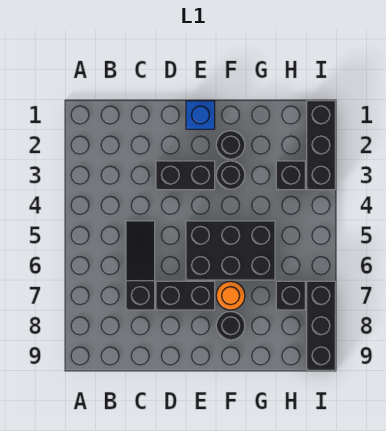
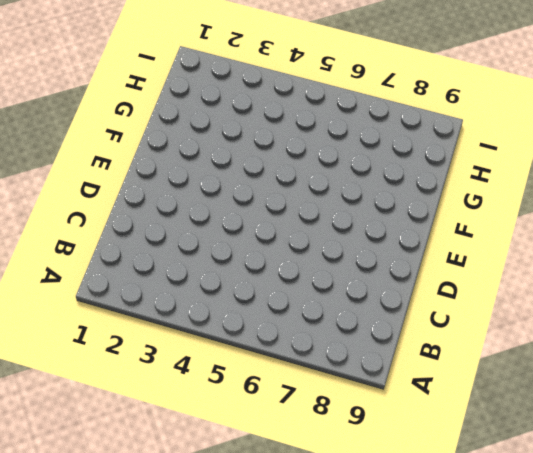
none -> black 1x3 slope [126,221,155,310]
none -> black 1x2 brick [156,161,215,190]
none -> black 1x2 brick [156,281,215,310]

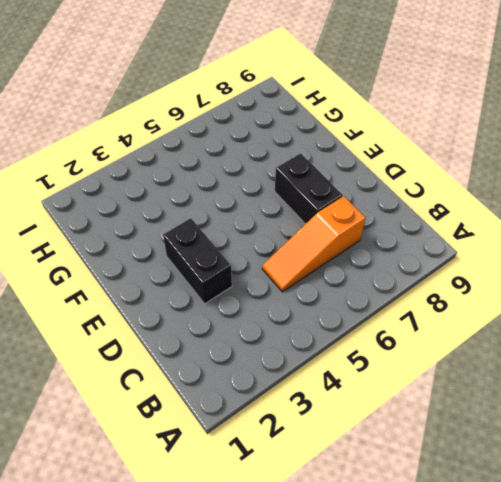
orange 1x3 slope [262,196,366,292] -> black 1x3 slope [126,221,155,310]
none -> blue 1x1 brick [186,101,215,129]
none -> black 2x3 brick [186,221,275,280]
none -> black 1x1 round brick [216,131,245,159]

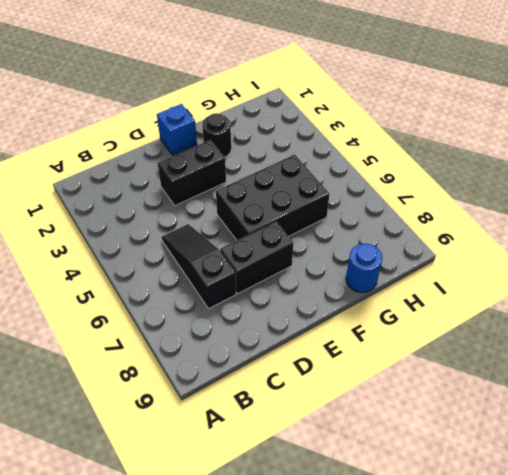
blue 1x1 round brick [346,244,382,292] -> none
none -> black 1x1 round brick [216,161,245,189]
none -> orange 1x1 round brick [216,281,245,310]
none -> black 1x1 round brick [216,311,245,340]

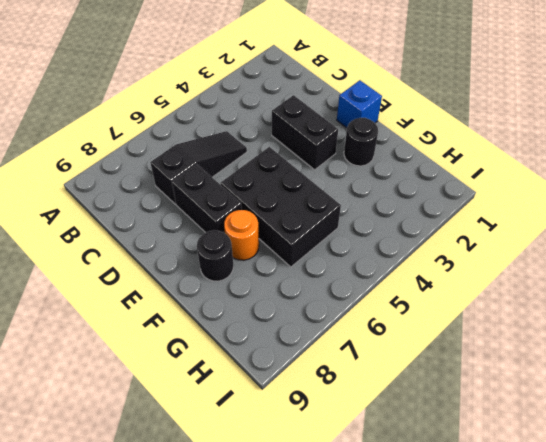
none -> black 1x1 round brick [216,161,245,189]
none -> black 1x1 brick [276,161,305,190]
none -> black 1x1 brick [276,281,305,310]

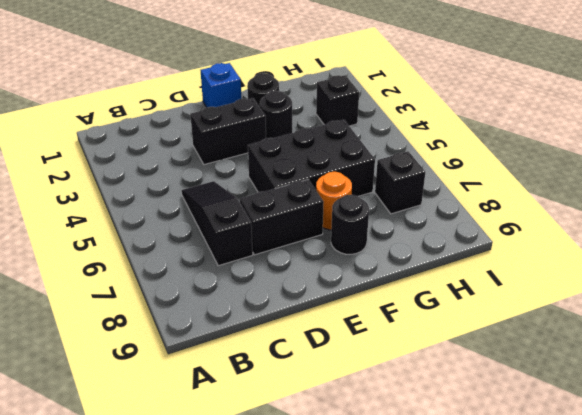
none -> black 1x3 brick [307,101,335,190]
none -> black 1x3 brick [307,281,335,370]

